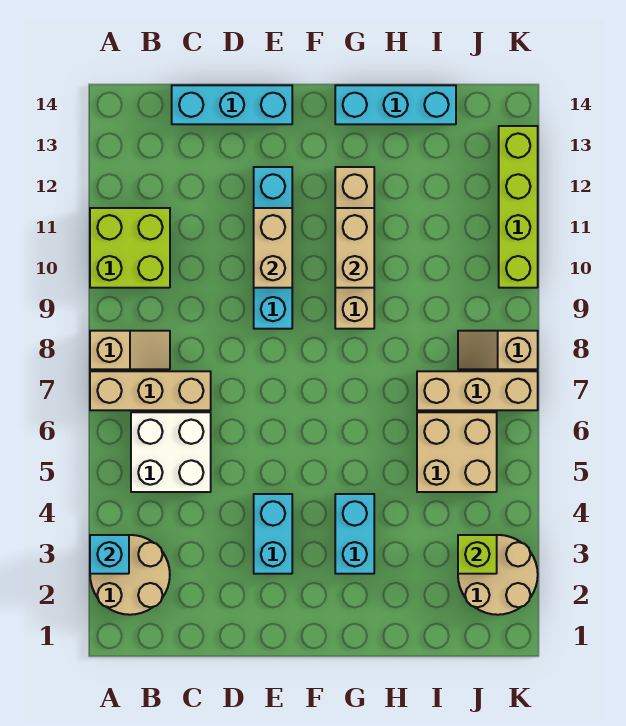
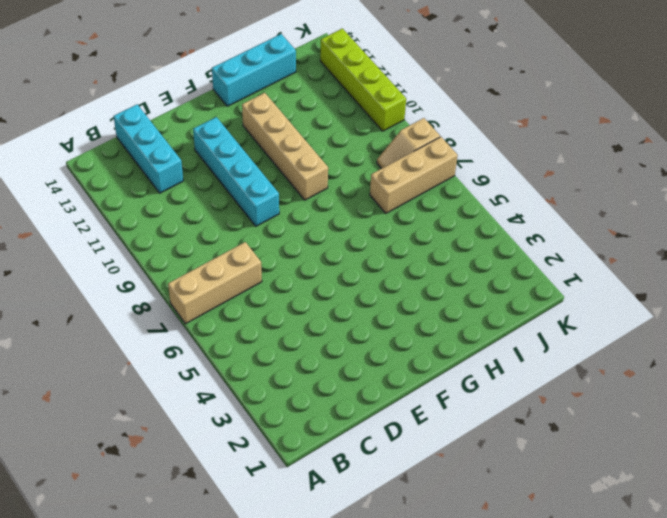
cyan 1x3 brick [114,105,183,193] -> cyan 1x3 brick turned to [172,85,292,124]
none -> tan 2x2 round brick [90,535,170,615]
none -> tan 1x2 slope [90,331,170,369]
none -> lime 2x2 brick [90,208,170,288]

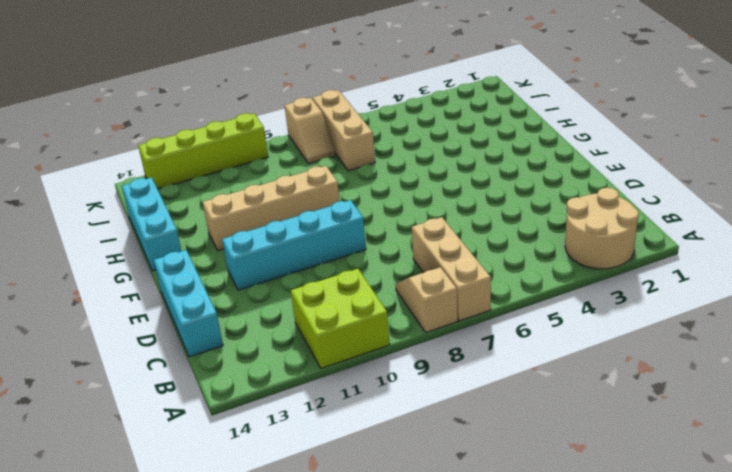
none -> white 2x2 brick [131,412,211,492]
none -> cyan 1x2 brick [254,494,292,574]
none -> cyan 1x2 brick [335,494,374,574]

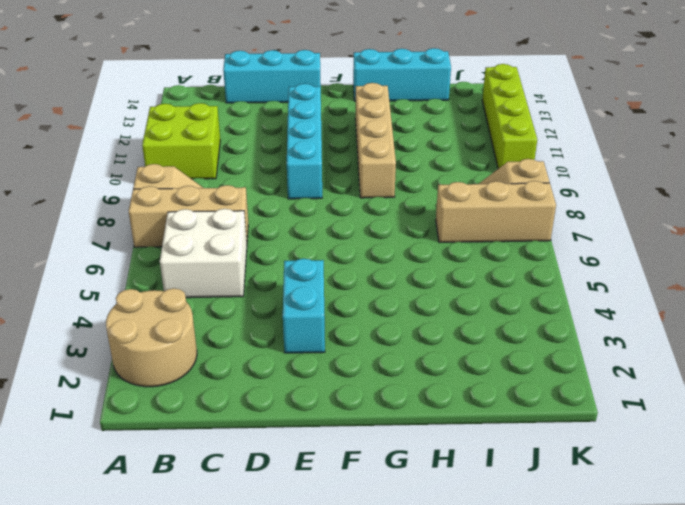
none -> cyan 1x2 brick [335,494,374,574]
none -> tan 2x2 brick [417,412,497,492]
none -> tan 2x2 round brick [458,535,538,615]

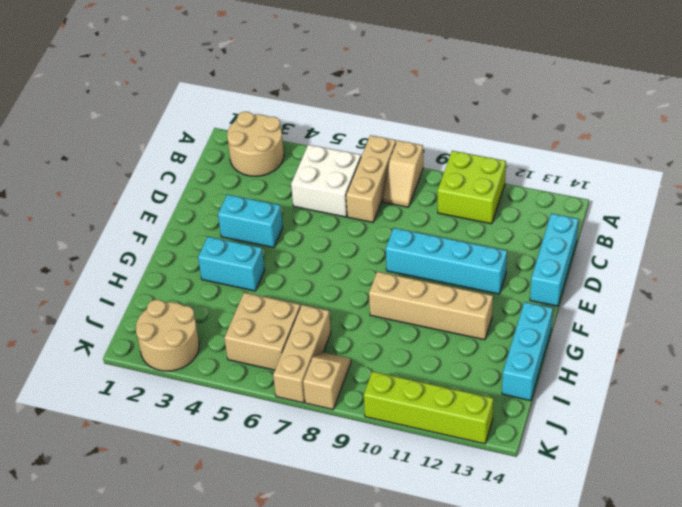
none -> cyan 1x1 brick [90,535,129,574]
none -> tan 1x2 brick [254,208,292,288]
none -> tan 1x2 brick [335,208,374,288]

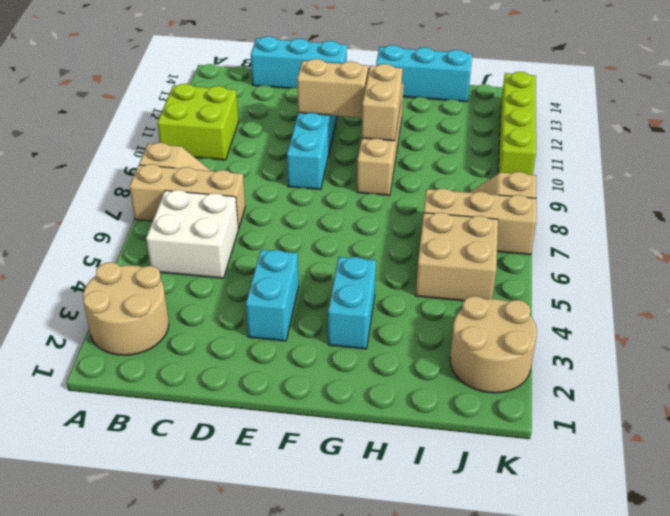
tan 1x2 brick [297,59,368,118] -> tan 1x2 brick turned to [254,208,292,288]
none -> cyan 1x1 brick [90,535,129,574]
none -> lime 1x1 brick [458,535,497,574]

